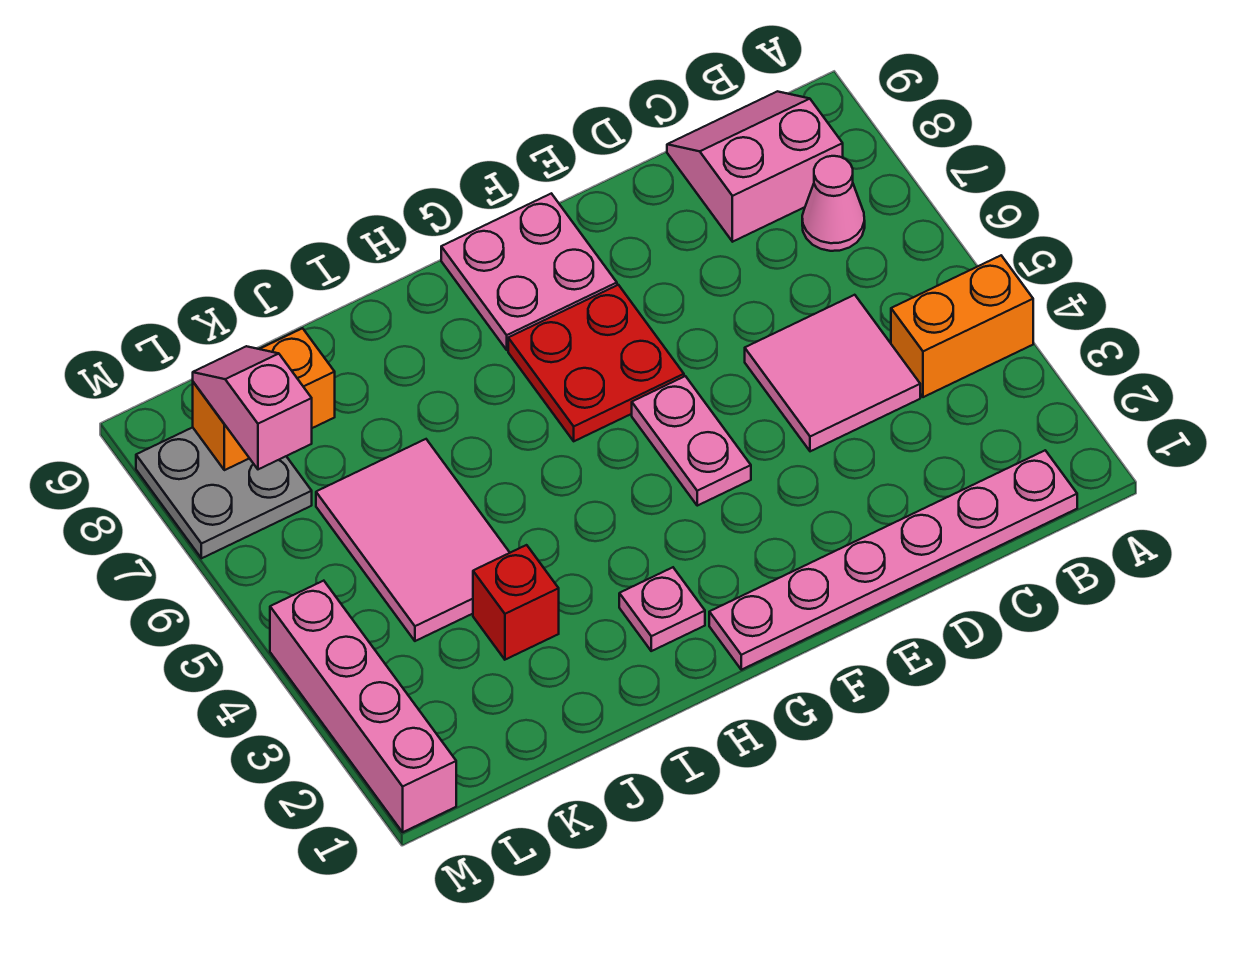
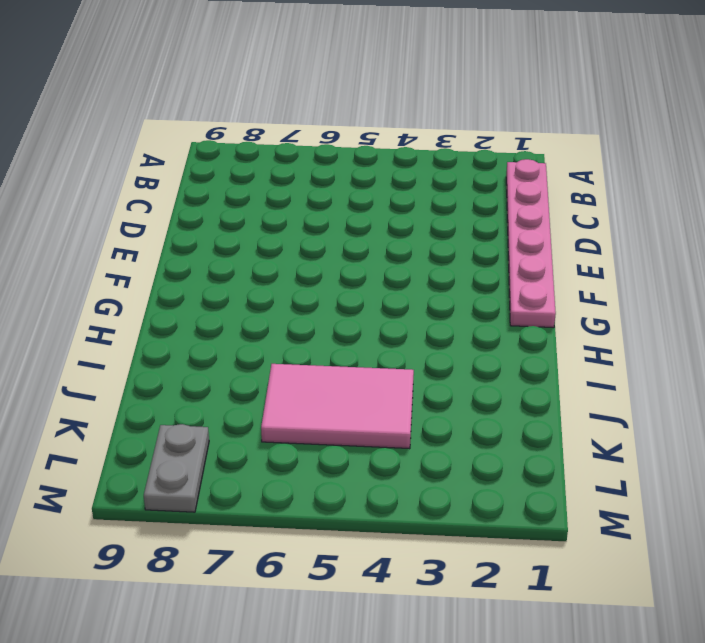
grey 1x2 plate [144,424,209,512] -> grey 2x2 plate [136,427,312,558]
none -> orange 1x2 brick [891,256,1033,397]
none -> pink 1x1 cone [802,156,865,251]
none -> pink 2x2 slope [667,91,843,242]

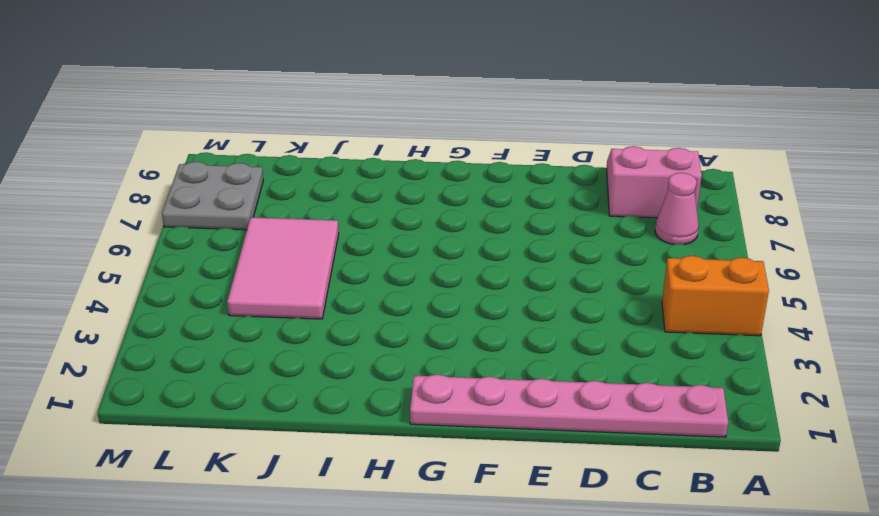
none -> pink 2x2 tile [745,295,920,451]
none -> pink 1x2 plate [632,376,751,506]
none -> red 2x2 plate [508,285,684,441]

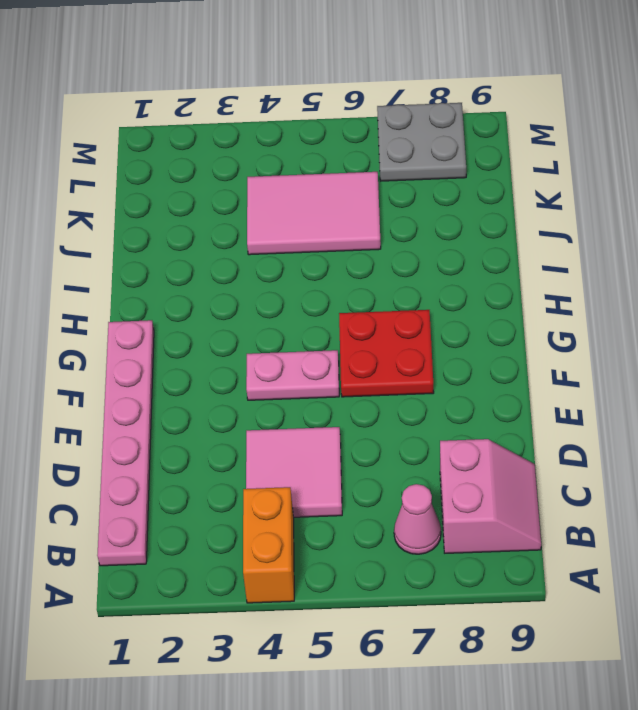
none -> pink 2x2 plate [441,193,617,350]
none -> pink 1x1 plate [619,567,705,651]
none -> red 1x1 brick [473,545,559,660]

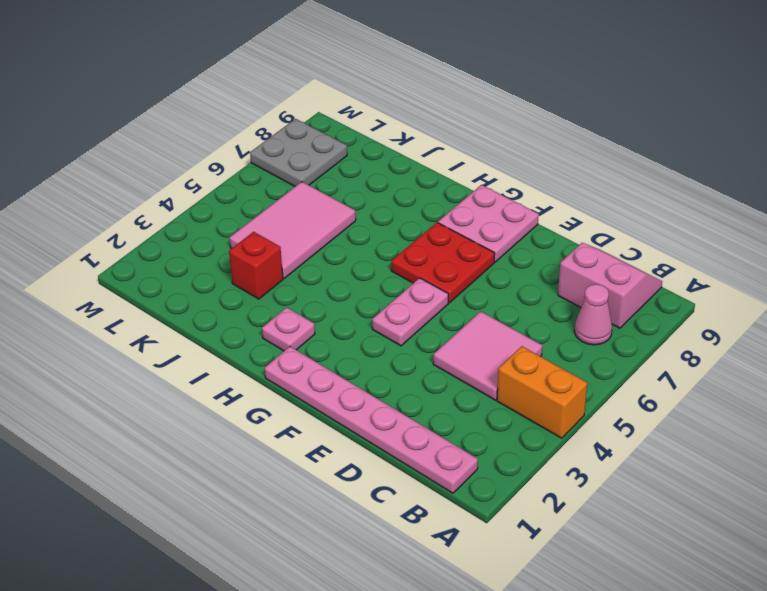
none -> pink 1x4 brick [270,581,456,832]
none -> orange 1x2 brick [193,328,335,470]
none -> pink 1x2 slope [193,346,312,469]

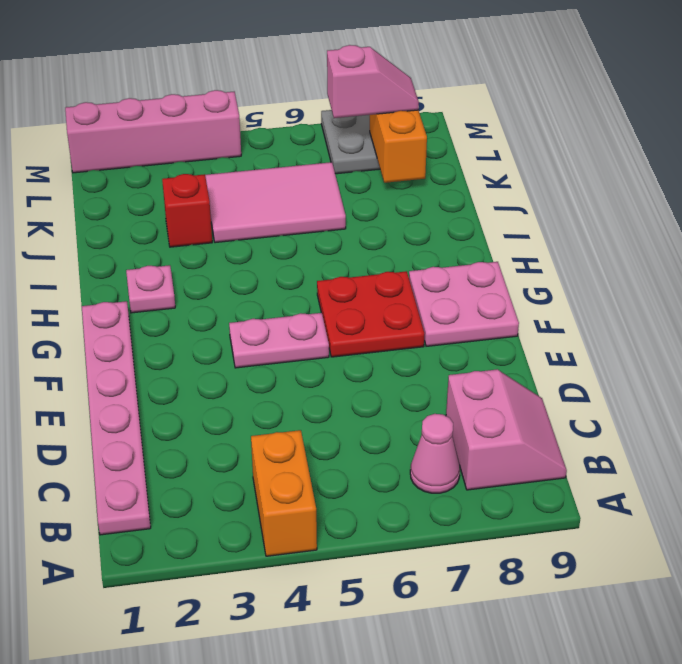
none -> pink 2x2 tile [745,295,920,451]

